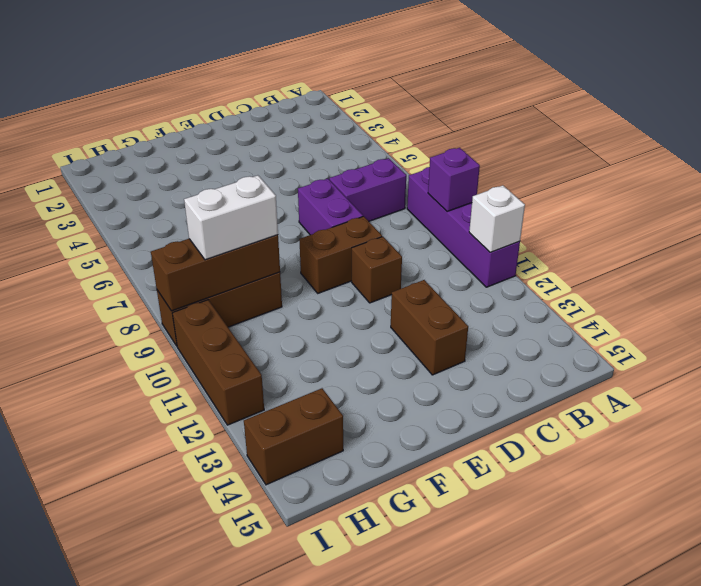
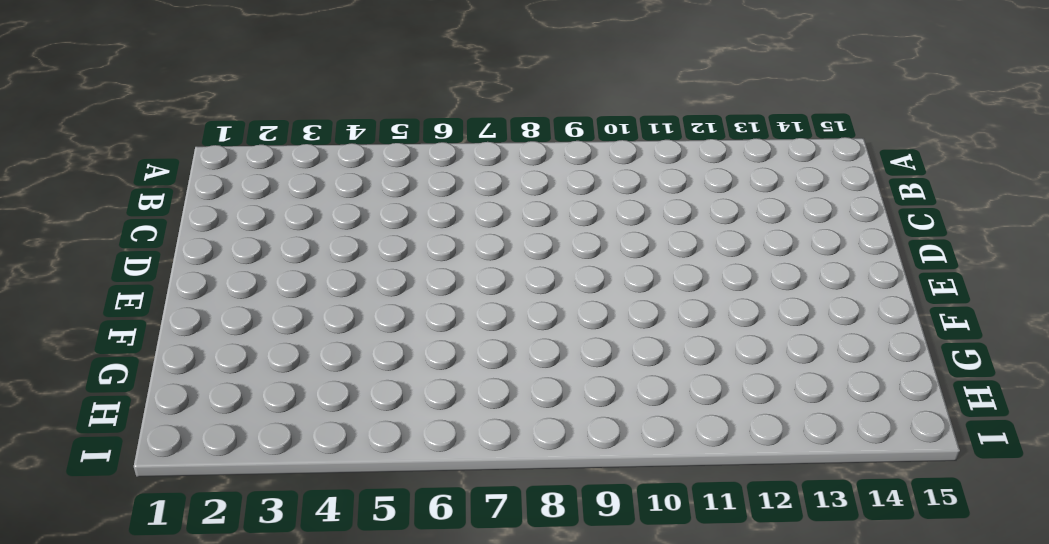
none -> purple 1x4 brick [407,167,520,287]
none -> purple 1x2 brick [329,158,406,221]
none -> purple 1x2 brick [298,179,363,235]

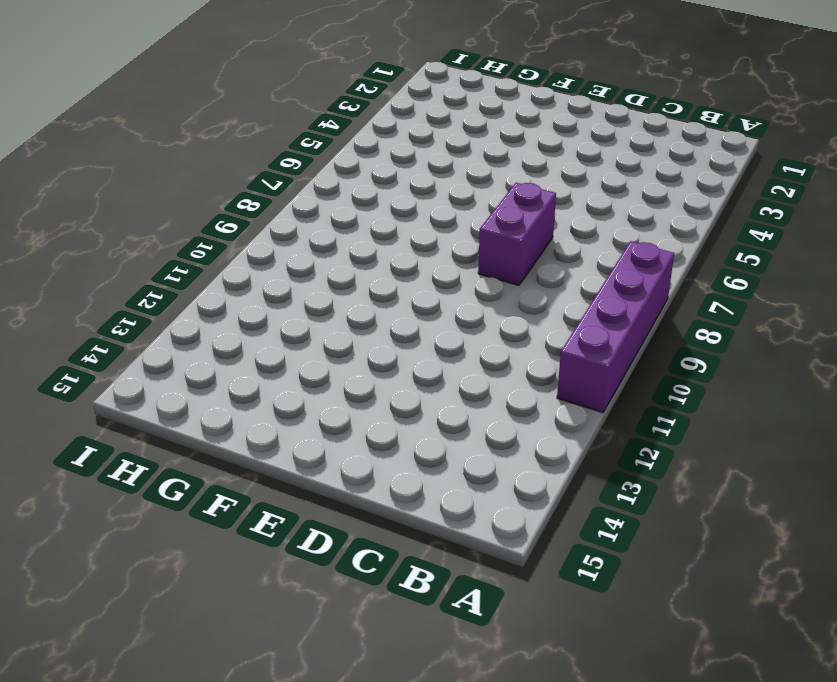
none -> purple 1x2 brick [329,158,406,221]
none -> brown 1x2 brick [299,216,382,293]
none -> brown 1x1 brick [352,237,402,303]

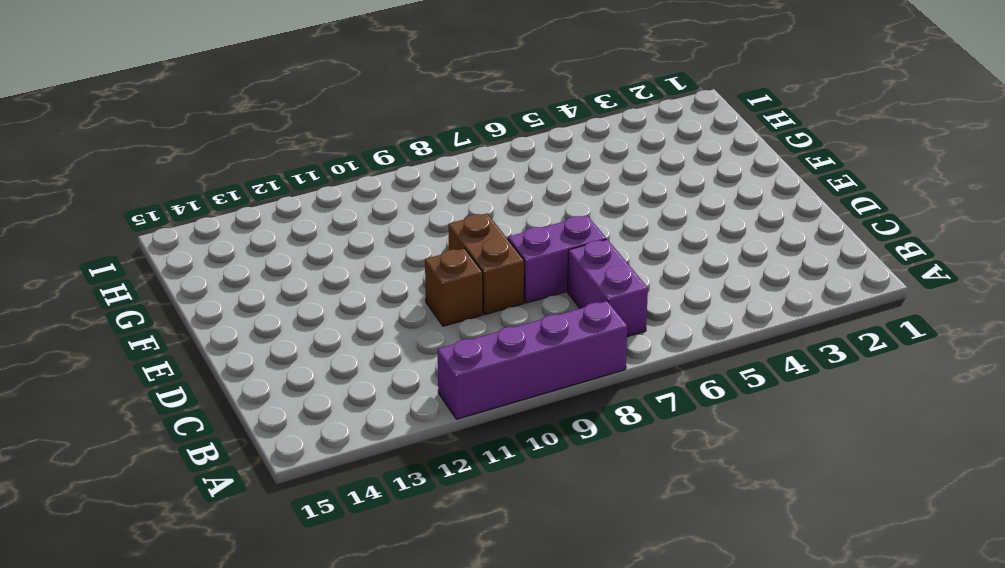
none -> brown 1x2 brick [391,280,468,375]
none -> brown 1x3 brick [157,272,282,346]
none -> brown 1x2 brick [244,388,343,485]

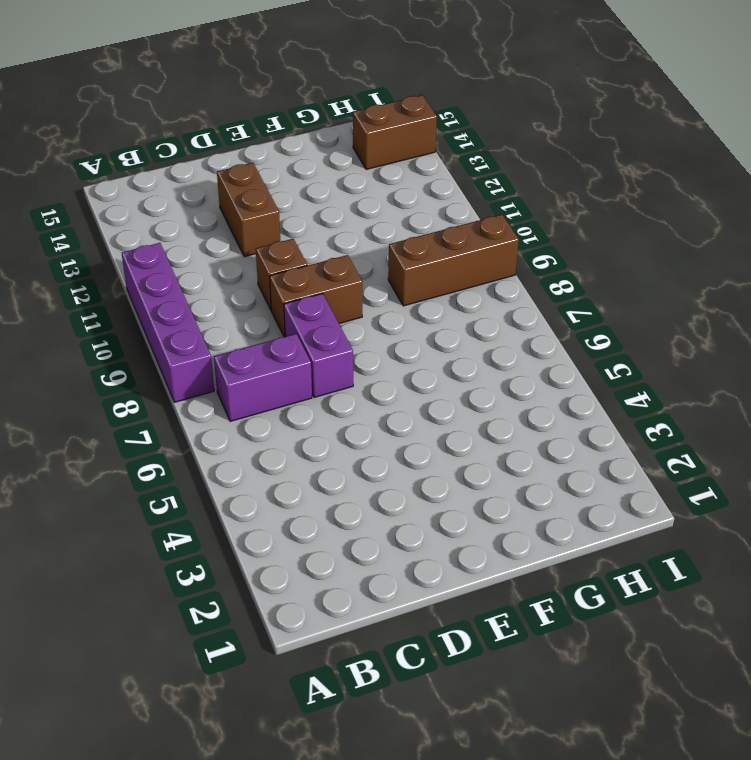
none -> brown 1x3 brick [172,300,264,425]
none -> purple 1x1 brick [428,148,480,211]
none -> white 1x1 brick [469,185,525,252]

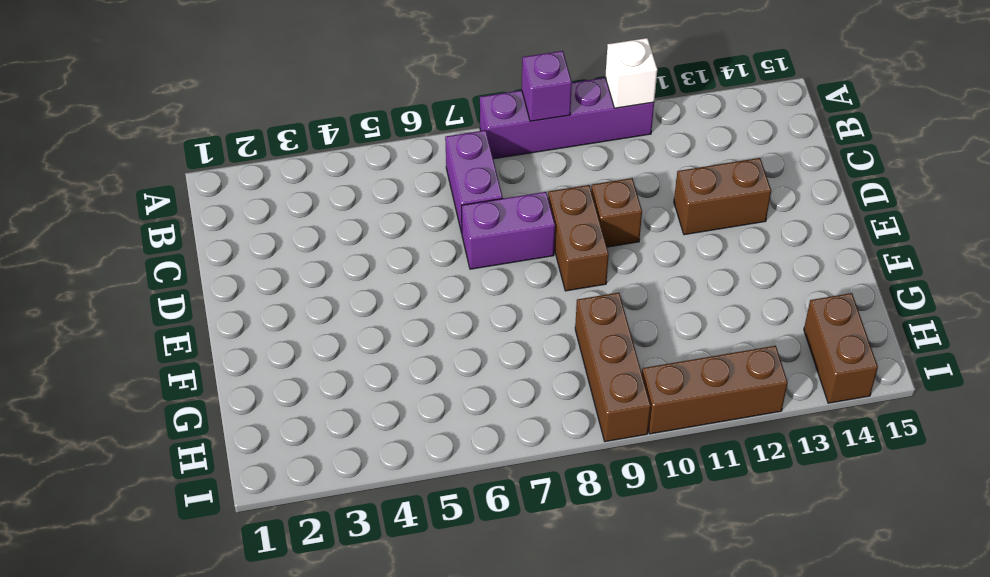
none -> brown 1x3 brick [151,235,280,311]
none -> white 1x2 brick [184,175,278,260]

